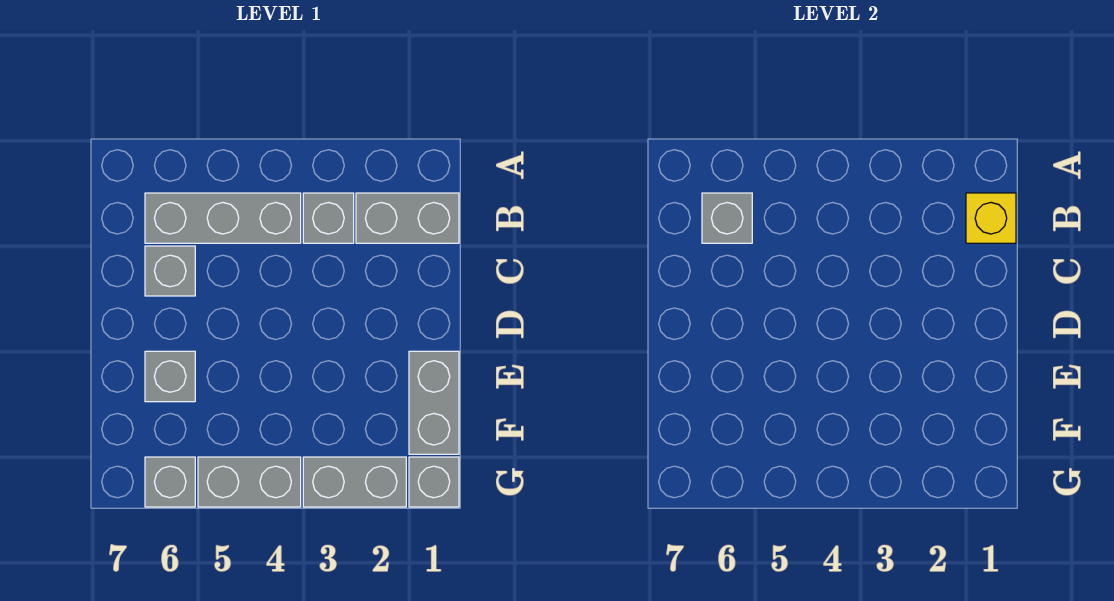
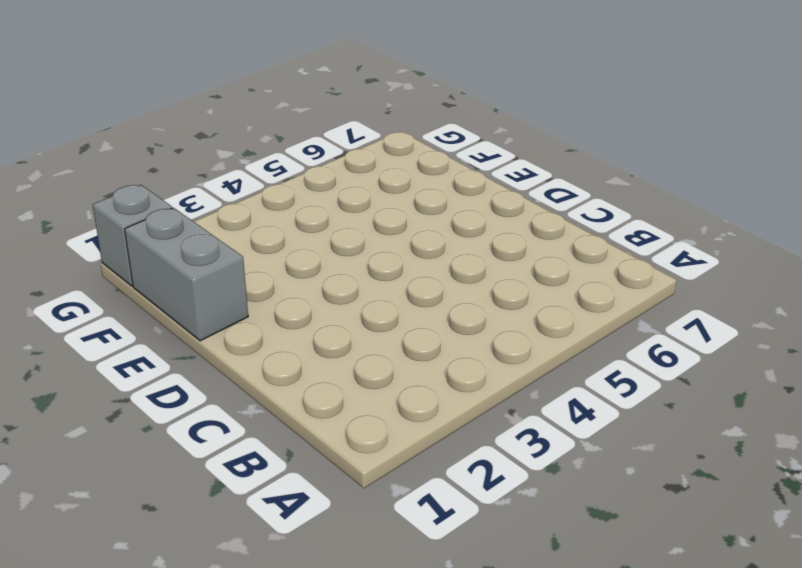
none -> grey 1x2 brick [356,193,459,243]
none -> grey 1x1 brick [303,193,354,243]
none -> grey 1x3 brick [145,193,301,243]

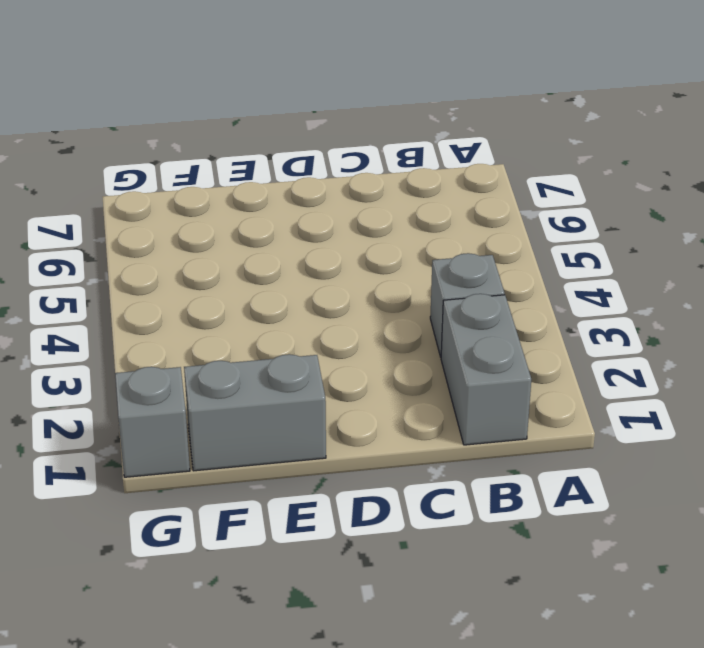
none -> grey 1x3 brick [145,193,301,243]
none -> grey 1x1 brick [145,246,195,296]
none -> grey 1x1 brick [145,351,195,402]

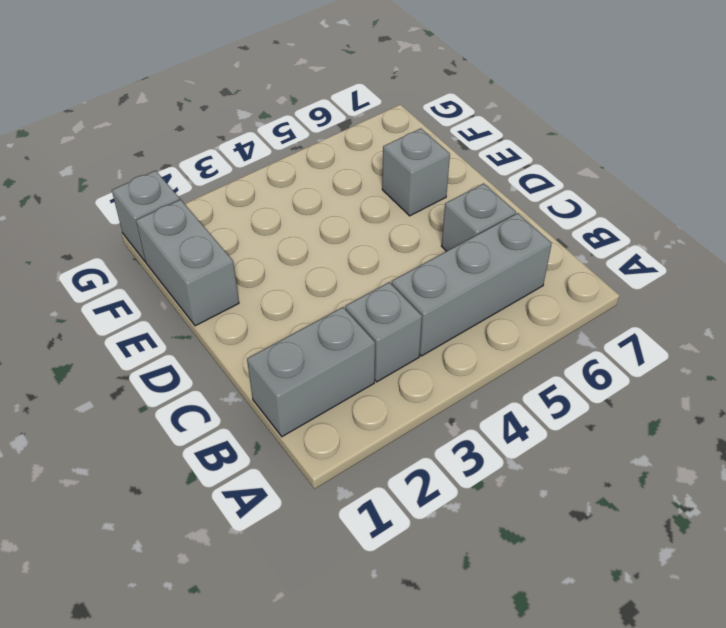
none -> grey 1x2 brick [303,457,406,507]
none -> grey 1x2 brick [198,457,301,507]
none -> grey 1x1 brick [145,457,195,507]

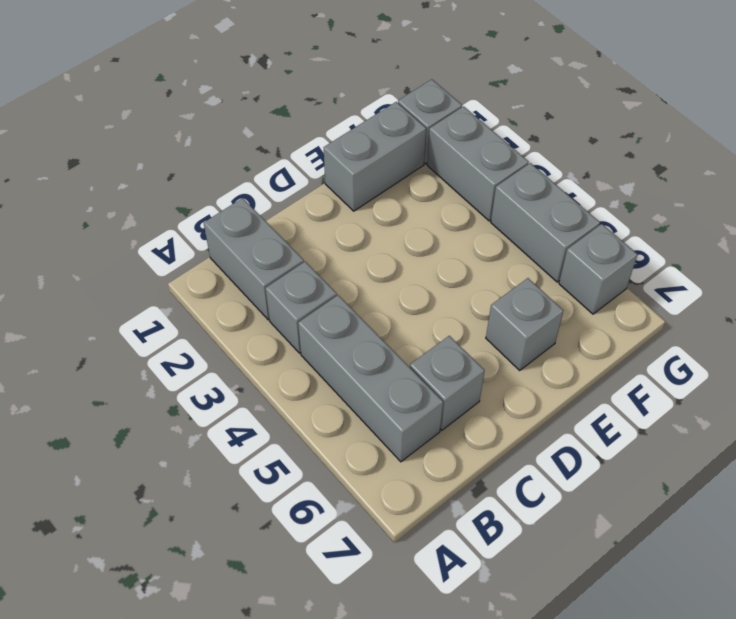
none -> yellow 1x1 brick [966,193,1016,243]
none -> grey 1x1 brick [702,193,752,243]

